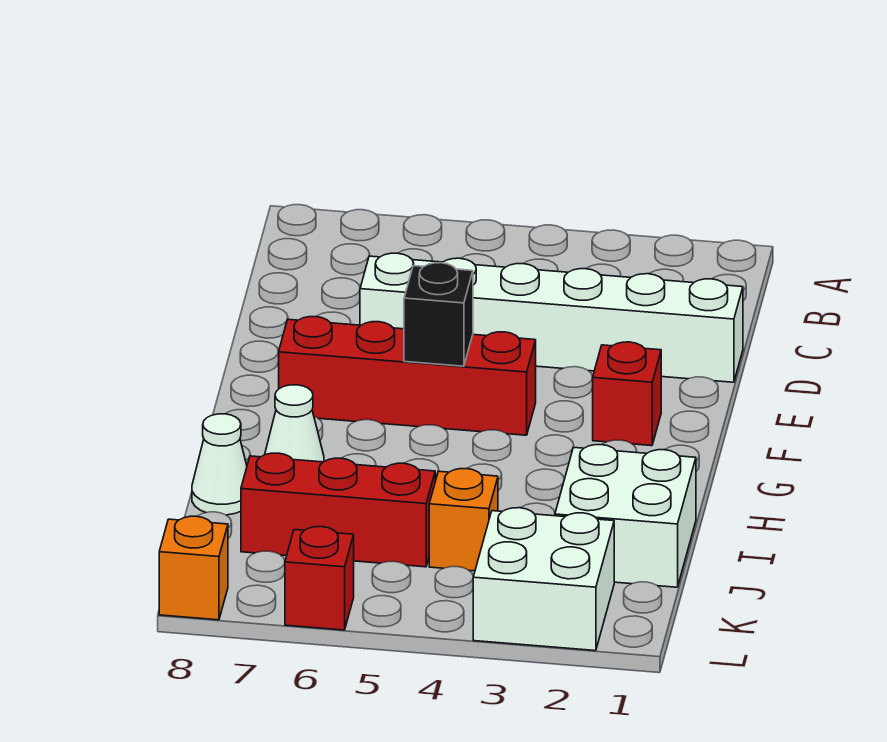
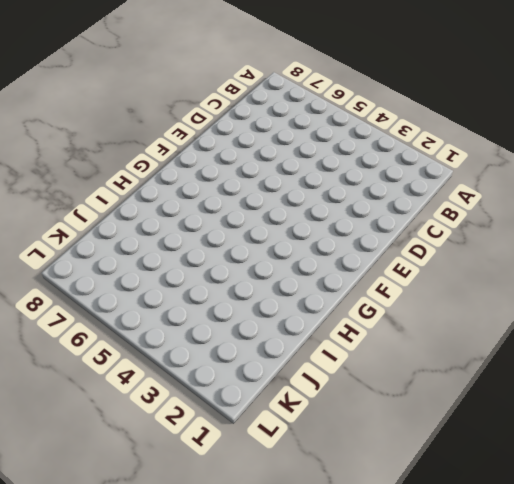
none -> white 1x6 brick [360,253,743,382]
none -> red 1x1 brick [593,342,661,446]
none -> red 1x4 brick [279,317,536,435]

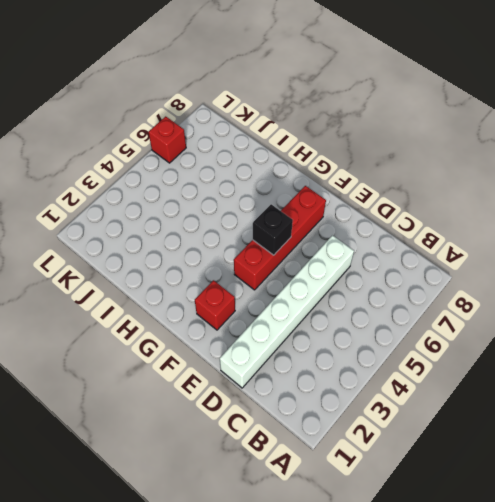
none -> white 1x1 cone [265,385,324,462]
none -> white 2x2 brick [555,445,696,587]
none -> white 1x1 cone [192,414,247,515]

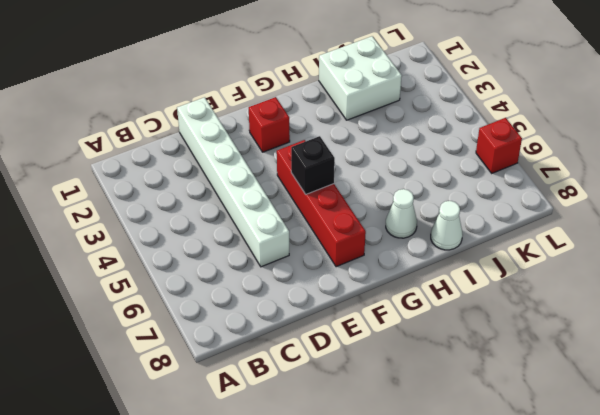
none -> orange 1x1 brick [429,469,498,571]
none -> red 1x3 brick [241,453,435,567]
none -> white 2x2 brick [473,508,614,651]

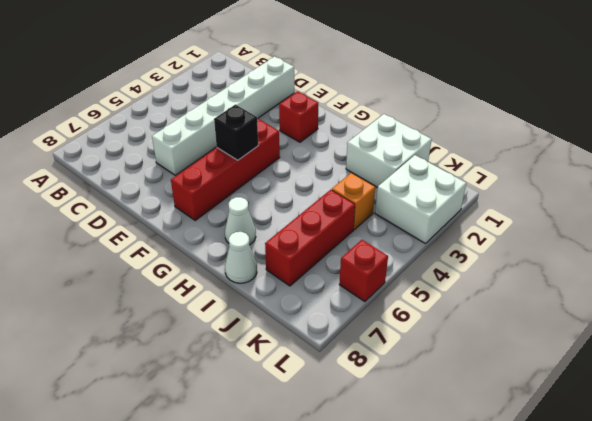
none -> orange 1x1 brick [159,516,228,620]

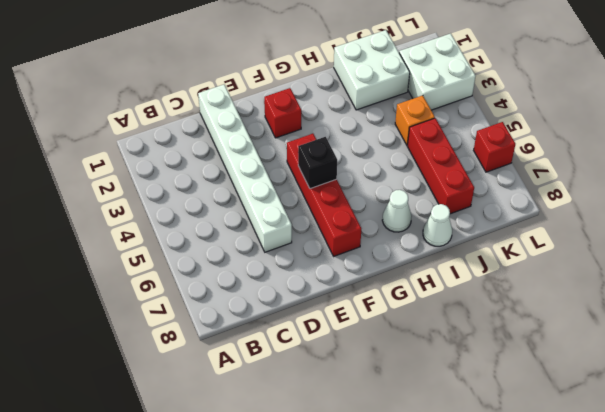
none -> orange 1x1 brick [159,516,228,620]

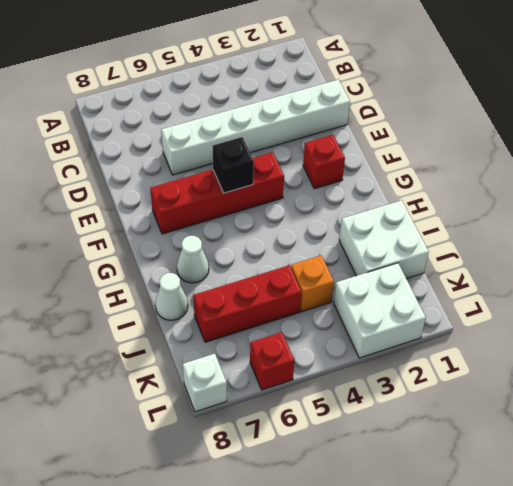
white 1x1 brick [183,354,227,412] -> orange 1x1 brick [159,516,228,620]

